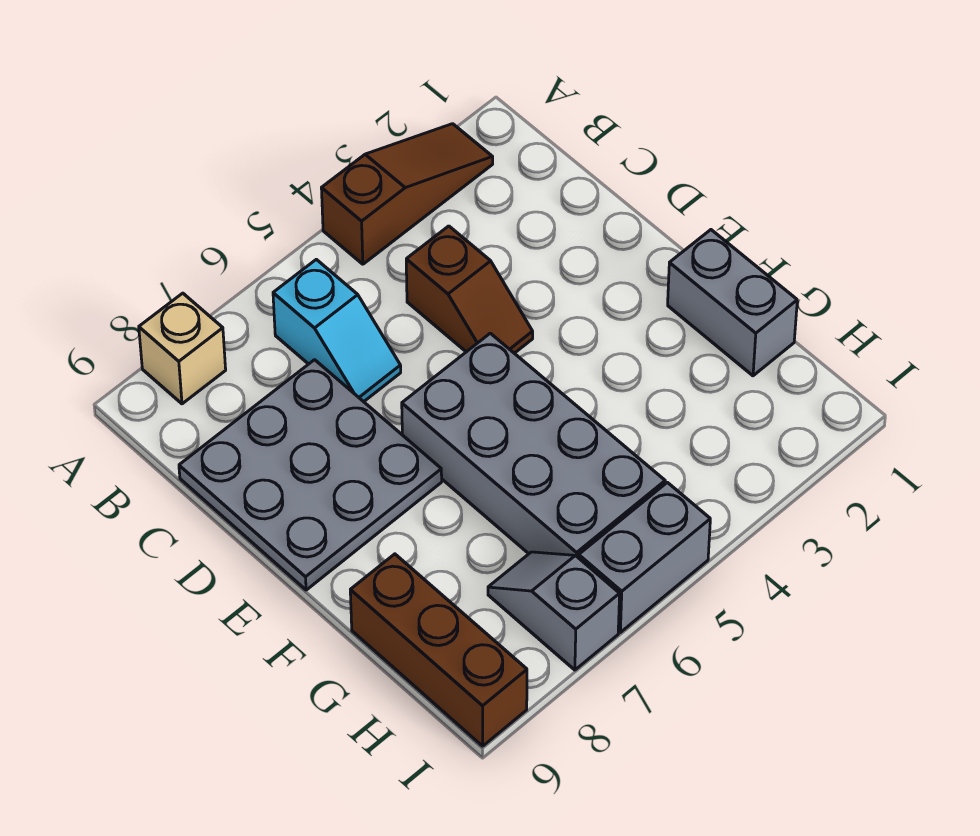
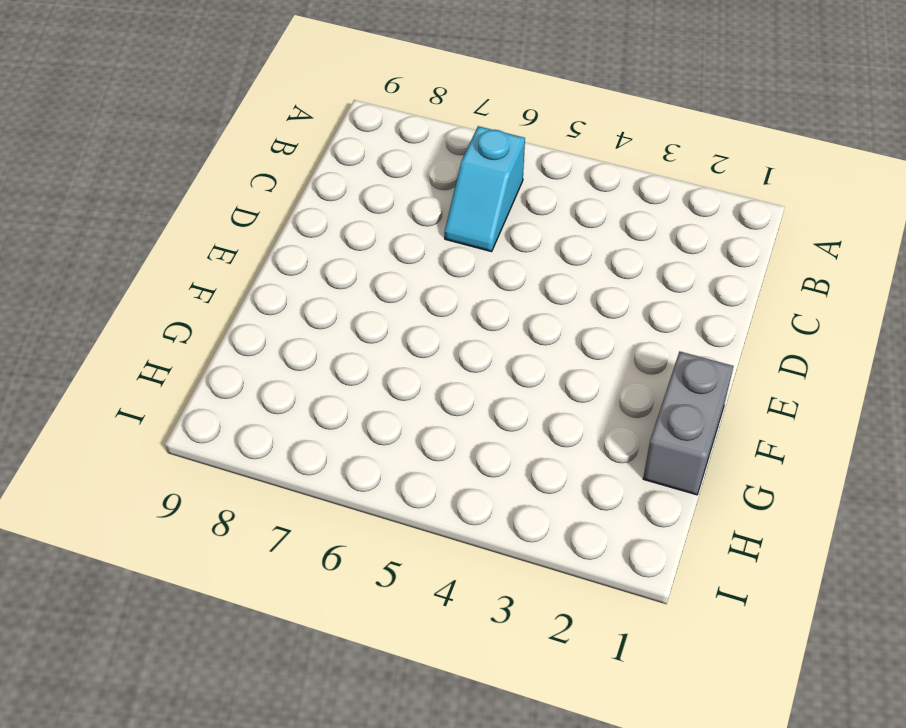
none -> brown 1x3 slope [321,124,493,264]
none -> tan 1x1 brick [139,293,226,404]

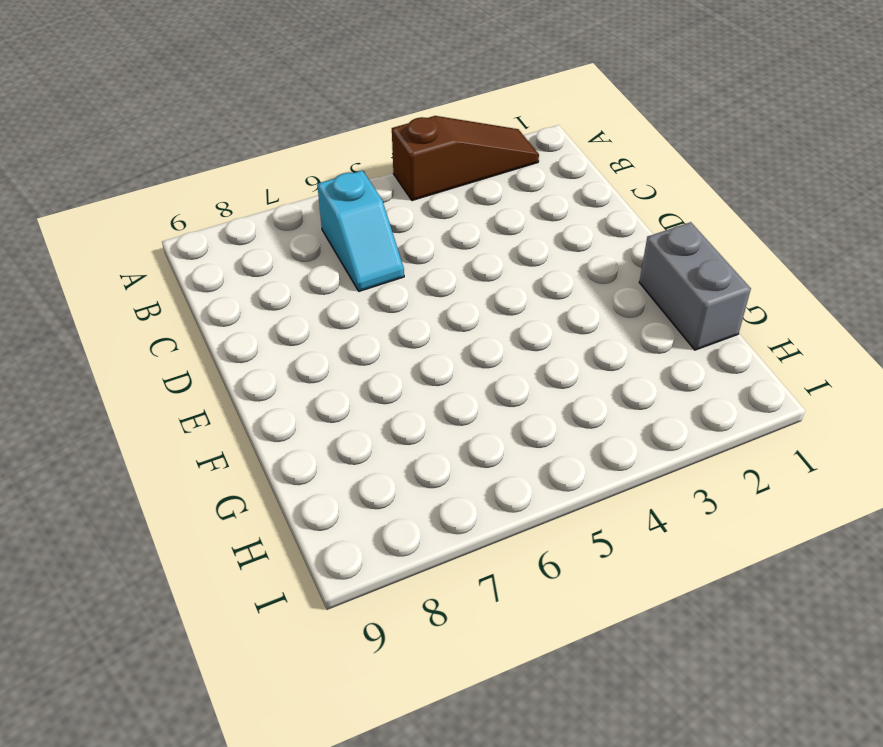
none -> tan 1x1 brick [139,293,226,404]
none -> brown 1x2 slope [406,226,533,353]

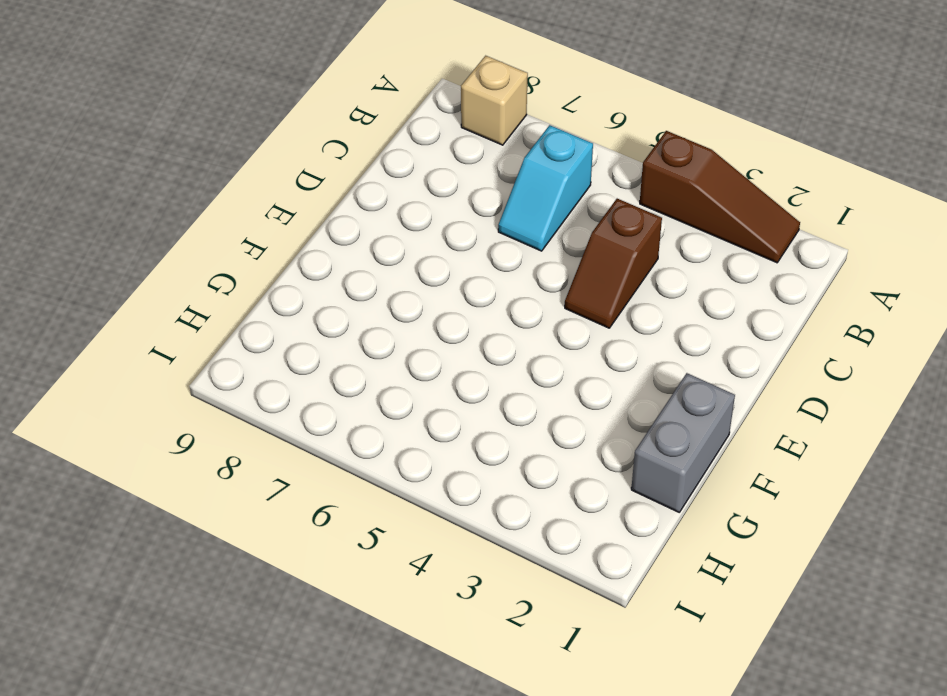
none -> grey 3x3 plate [179,360,442,590]
none -> grey 2x4 brick [402,333,665,558]

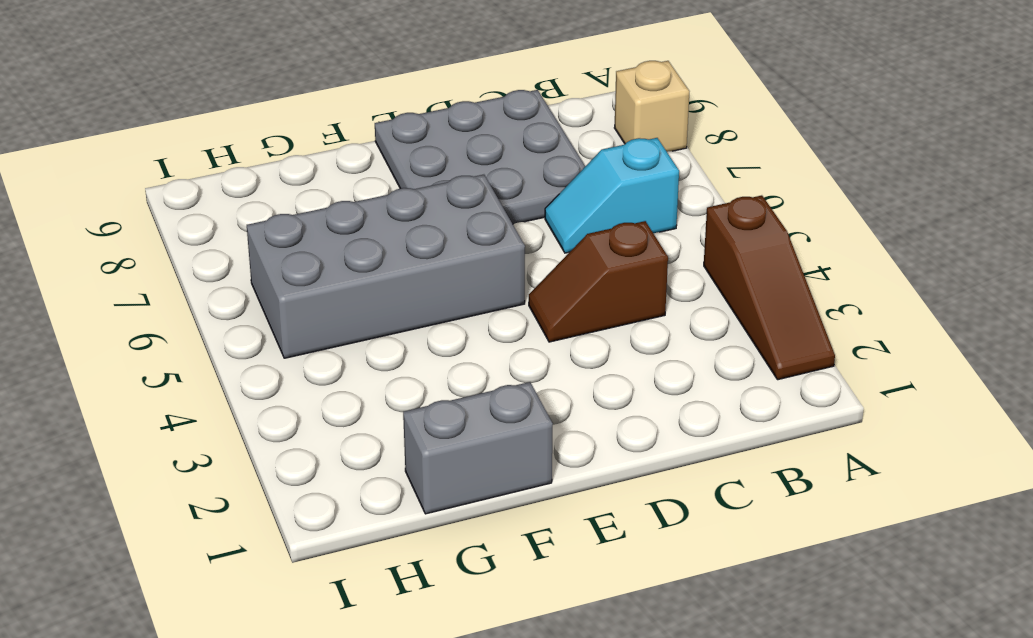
none -> brown 1x3 brick [350,554,527,746]
none -> grey 1x2 slope [488,552,620,670]

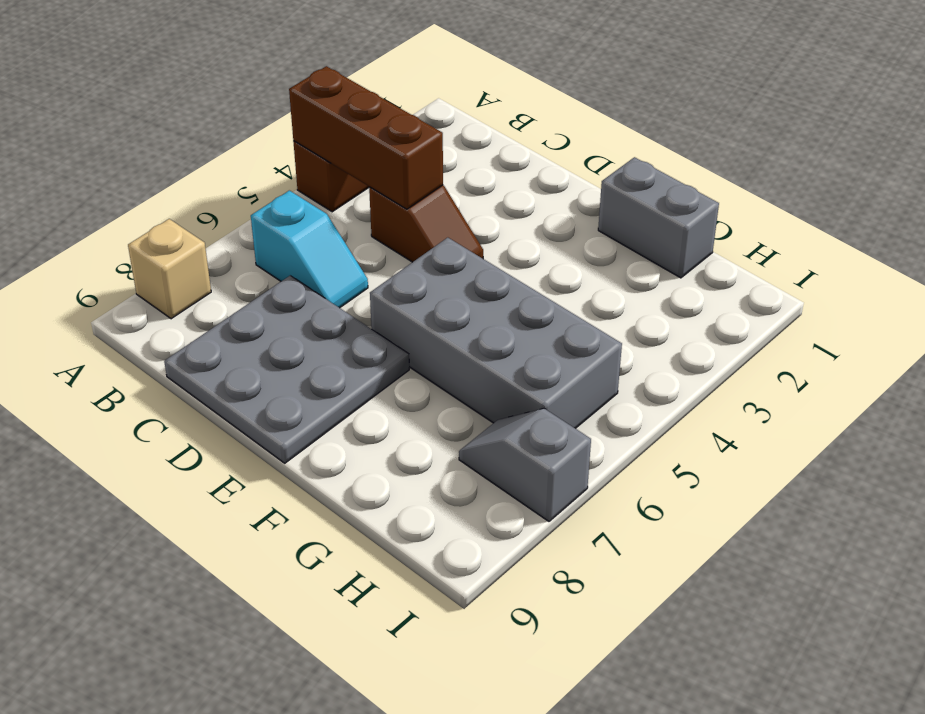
brown 1x3 brick [289,66,443,209] -> brown 1x3 brick moved to [350,554,527,746]
none -> grey 1x2 brick [579,482,710,632]

